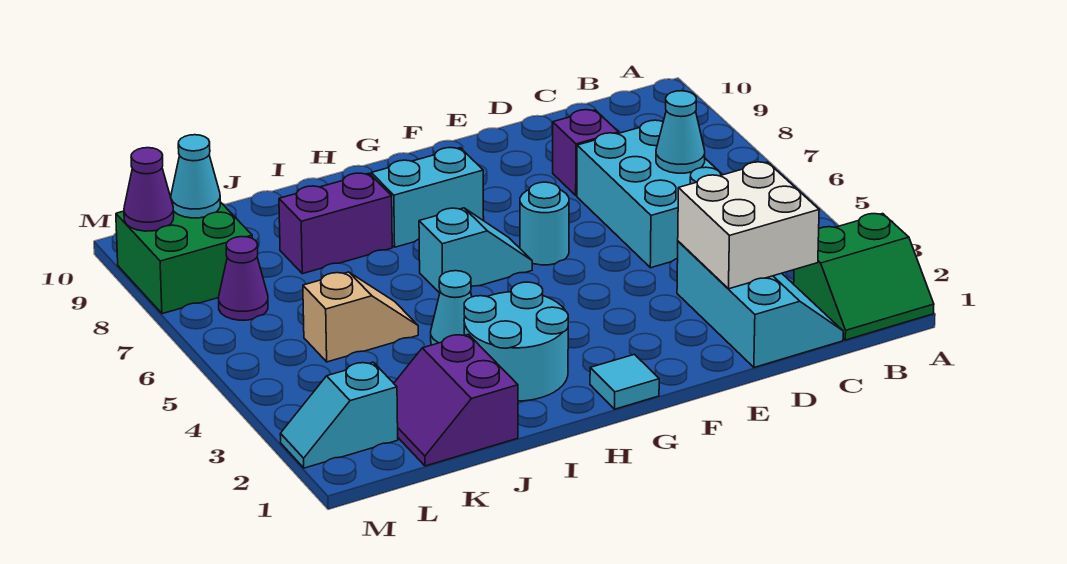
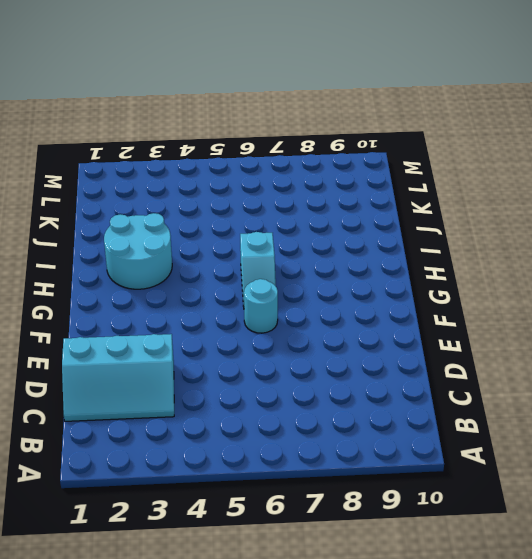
none -> green 2x2 slope [794,214,934,340]
none -> cyan 2x3 brick [577,120,723,268]
none -> purple 1x1 brick [553,110,619,196]

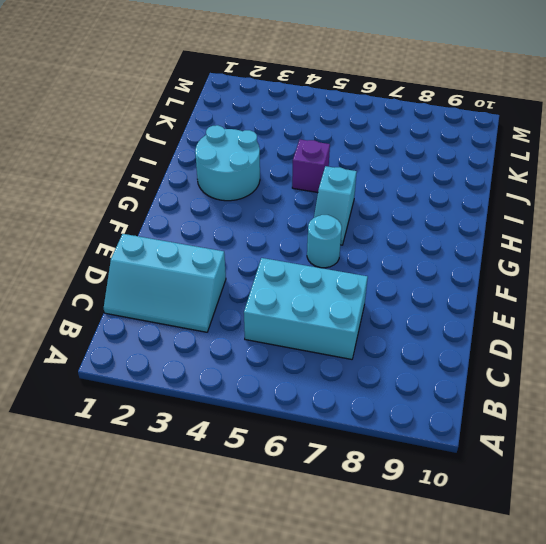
purple 1x1 brick [292,139,330,192] -> purple 1x1 brick moved to [553,110,619,196]
none -> green 2x2 slope [794,214,934,340]
none -> cyan 1x1 tile [590,354,659,409]
none -> cyan 1x2 brick [371,148,484,247]

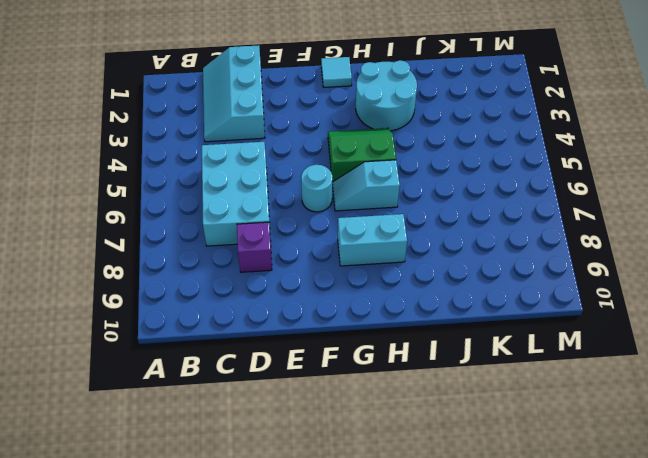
green 2x2 slope [328,128,396,184] -> green 2x2 slope moved to [794,214,934,340]
none -> cyan 1x1 cone [431,271,472,345]
none -> purple 1x2 brick [279,173,392,274]
none -> purple 2x2 slope [394,334,518,466]

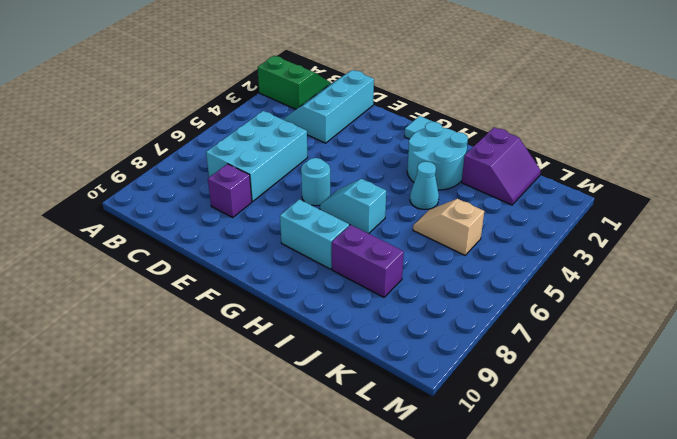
none -> cyan 1x2 slope [280,362,398,468]
none -> purple 1x1 cone [219,237,268,320]
none -> green 2x2 brick [116,202,252,314]

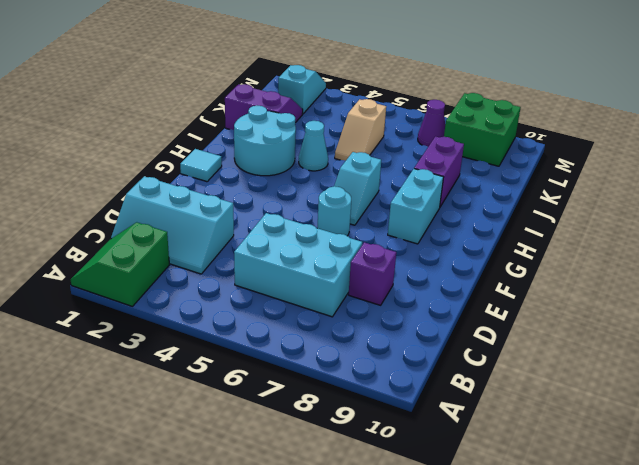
none -> white 2x2 brick [678,162,819,289]
none -> cyan 1x1 cone [656,91,705,173]
none -> cyan 1x1 cone [171,135,220,218]

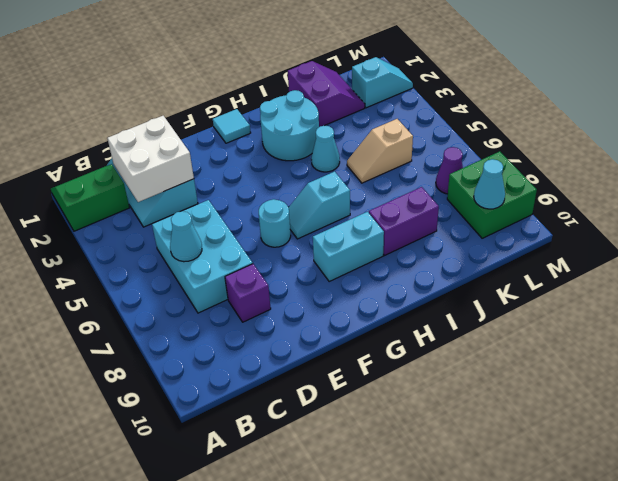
none -> purple 1x1 cone [124,148,174,231]

